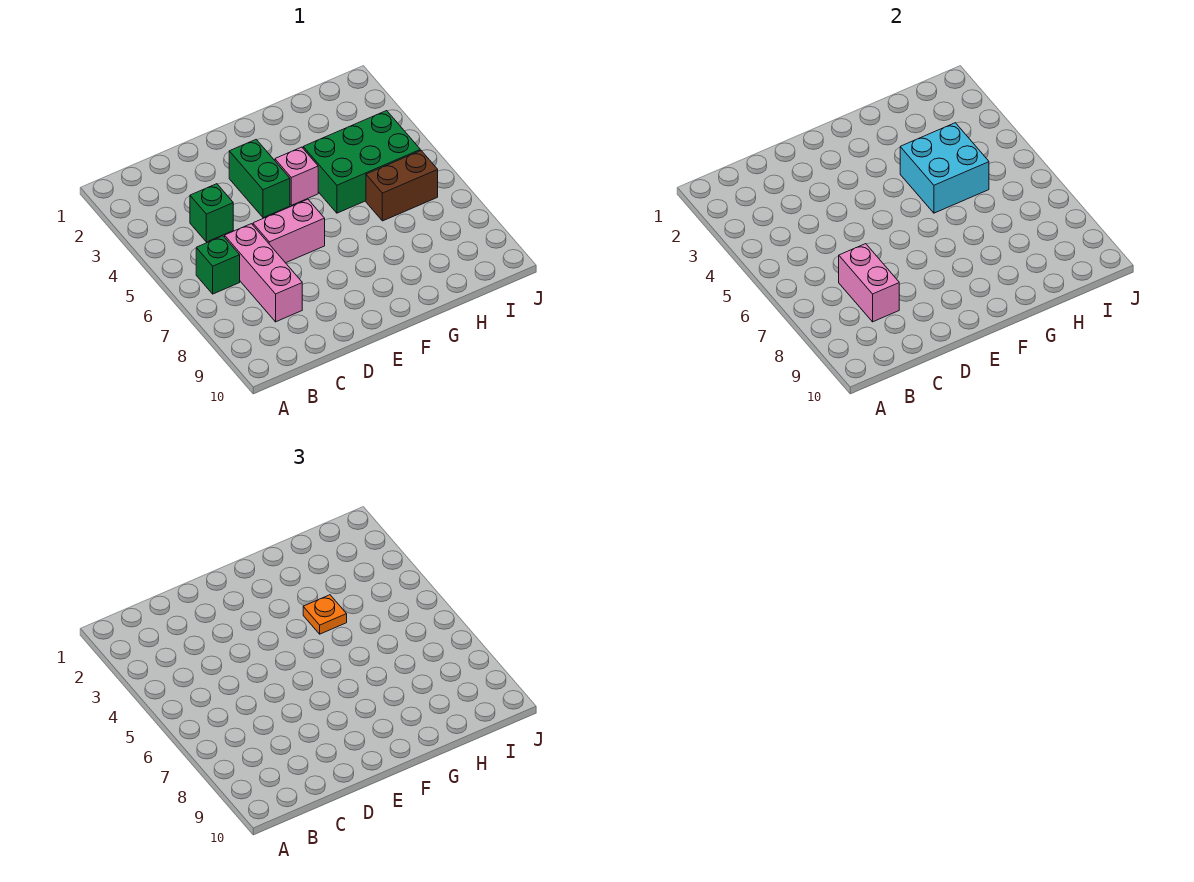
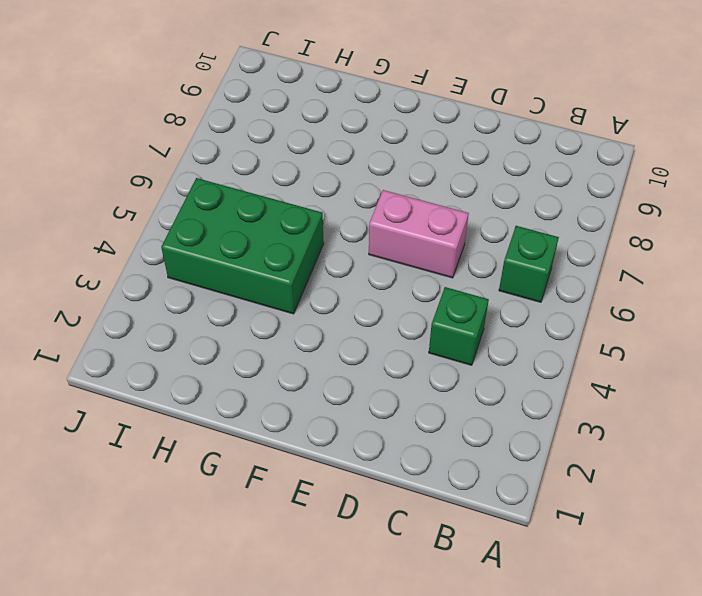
none -> pink 1x3 brick [225,224,302,322]
none -> green 1x2 brick [229,140,290,218]

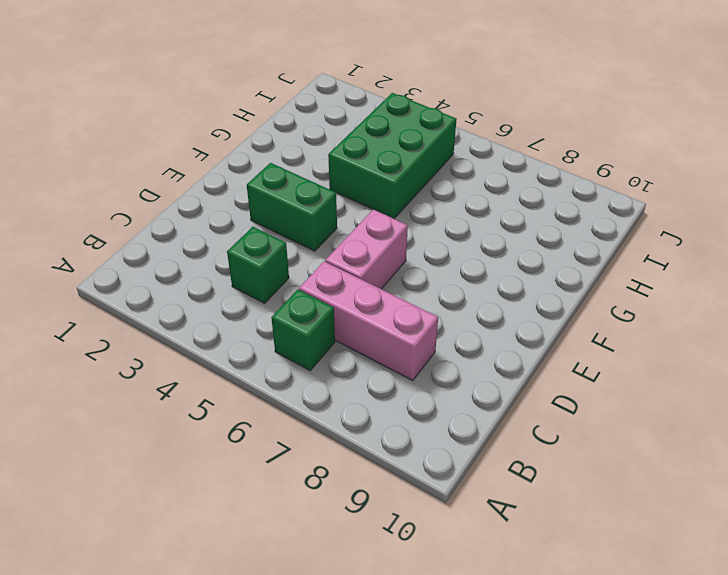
none -> pink 1x1 brick [275,147,318,205]
none -> brown 1x2 brick [366,151,438,221]

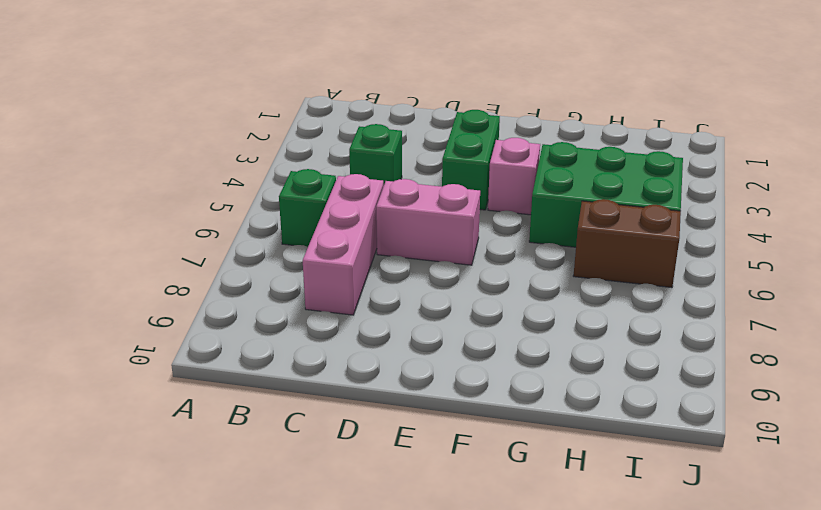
none -> pink 1x2 brick [839,244,899,322]
none -> cyan 2x2 brick [900,123,989,213]

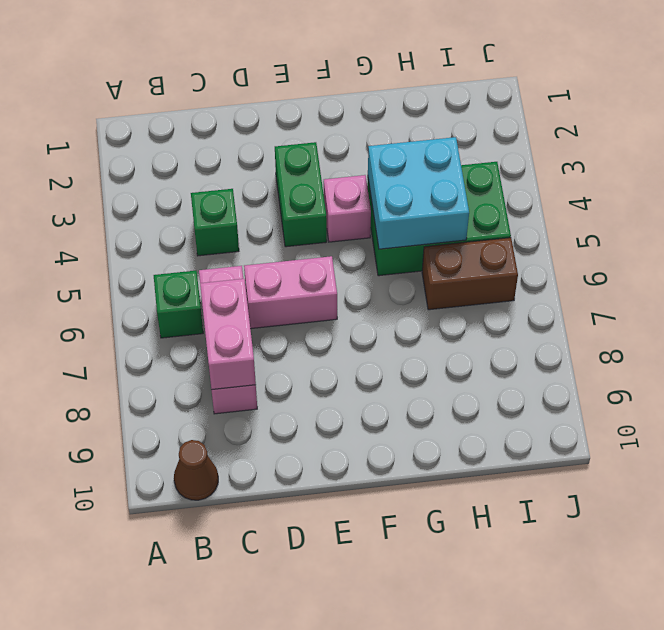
brown 1x1 cone [174,440,218,500] -> none
none -> orange 1x1 plate [303,595,347,634]

